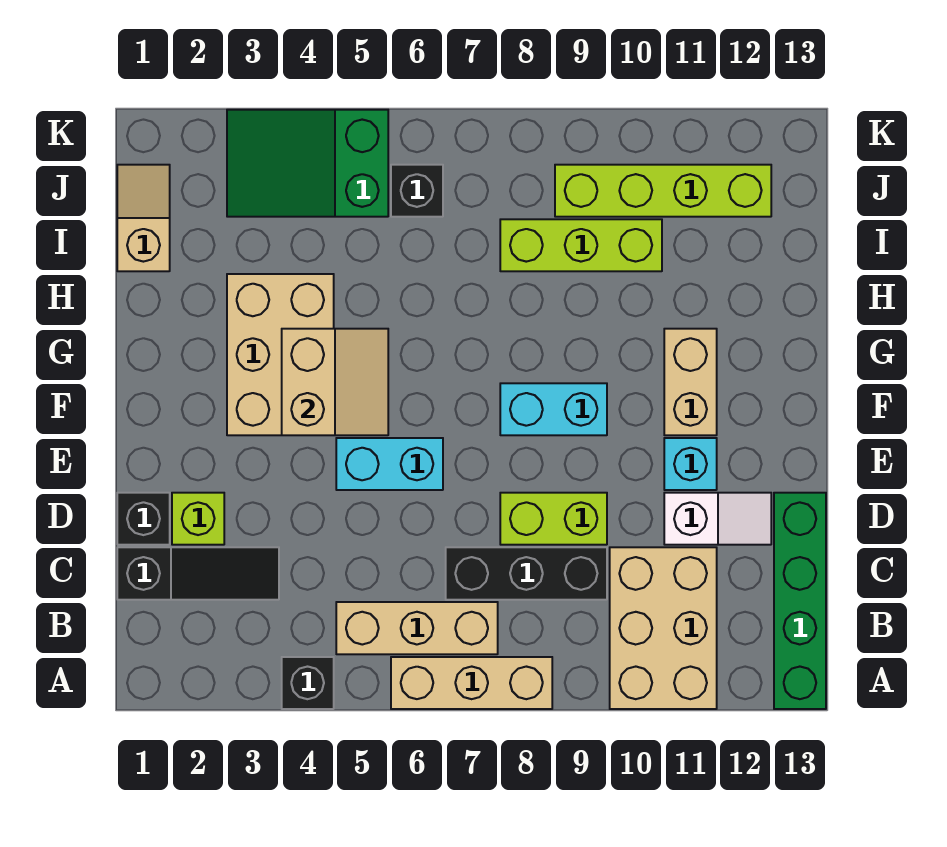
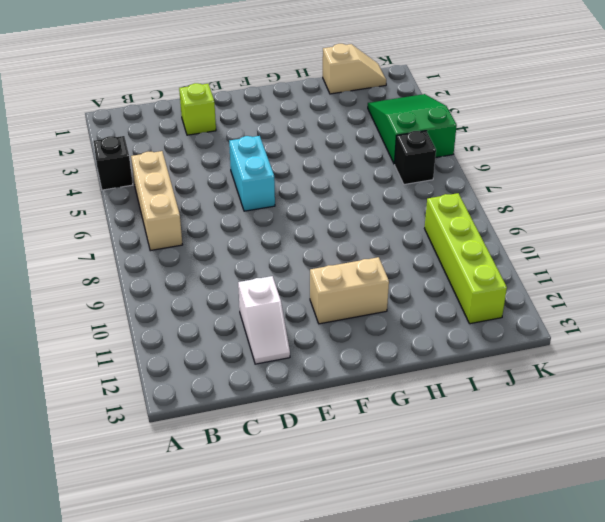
none -> tan 1x3 brick [391,657,552,709]
none -> tan 2x3 brick [610,547,717,709]
none -> green 1x4 brick [774,493,826,709]

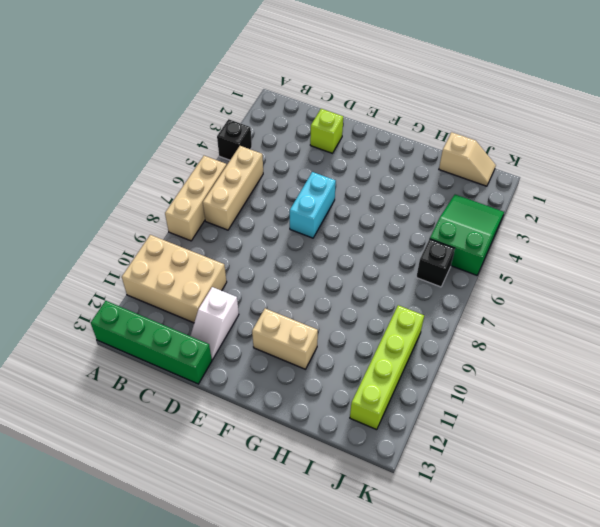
none -> black 1x3 slope [117,547,279,600]
none -> black 1x3 brick [446,547,607,600]
none -> black 1x1 brick [117,493,170,545]

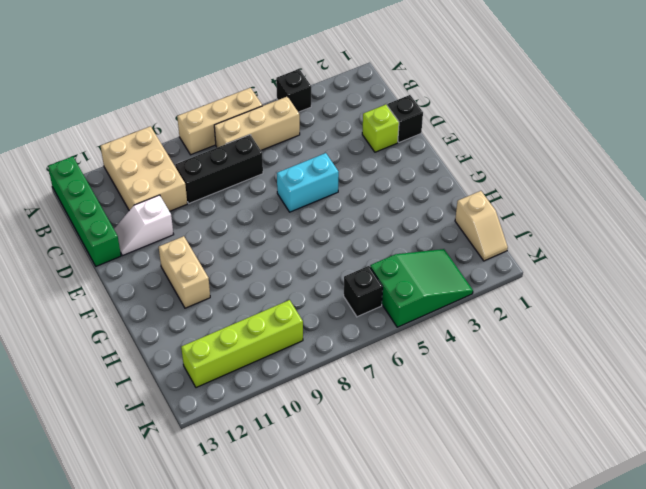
none -> black 1x3 slope [117,547,279,600]
none -> lime 1x2 brick [500,493,607,545]
none -> cyan 1x1 brick [664,438,717,490]

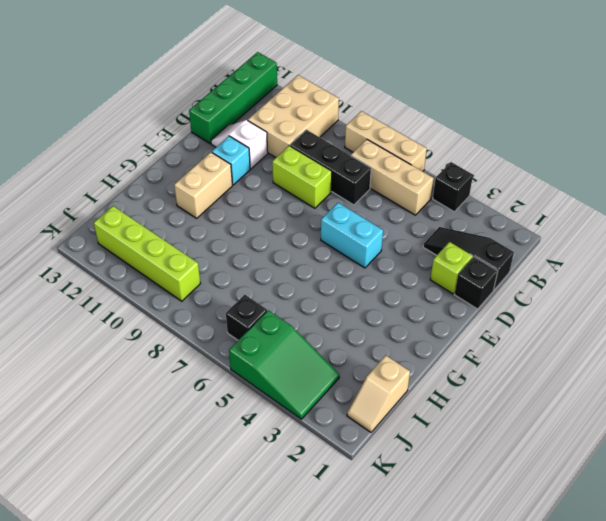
none -> tan 2x3 brick [227,274,334,435]
none -> cyan 1x2 brick [500,383,607,435]
none -> lime 1x3 brick [500,219,662,271]

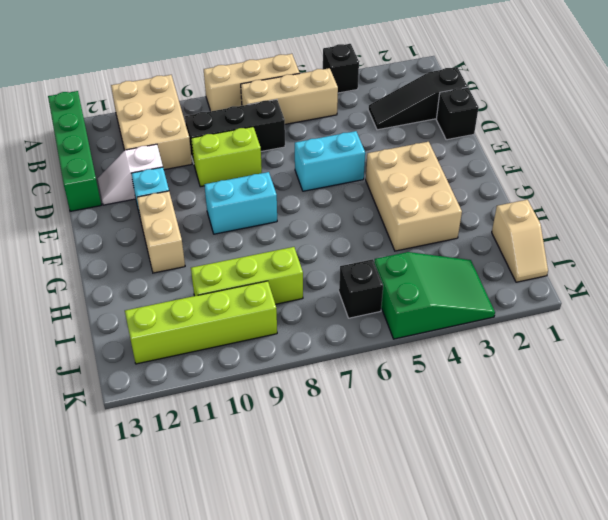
none -> lime 1x1 brick [172,493,224,545]
none -> tan 2x2 slope [282,329,388,435]

